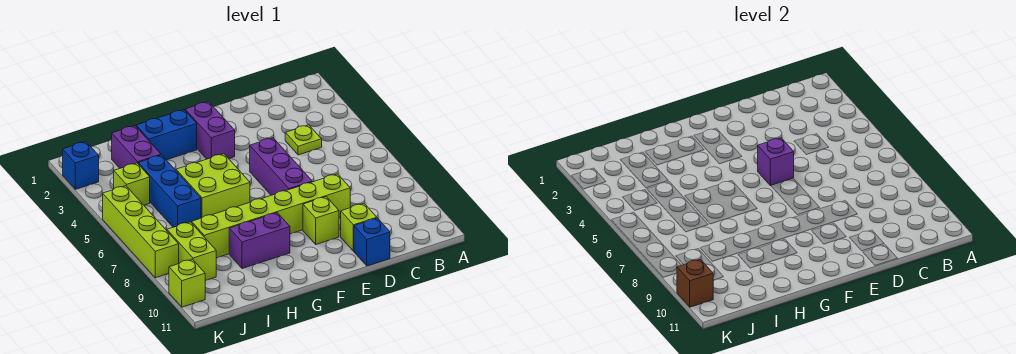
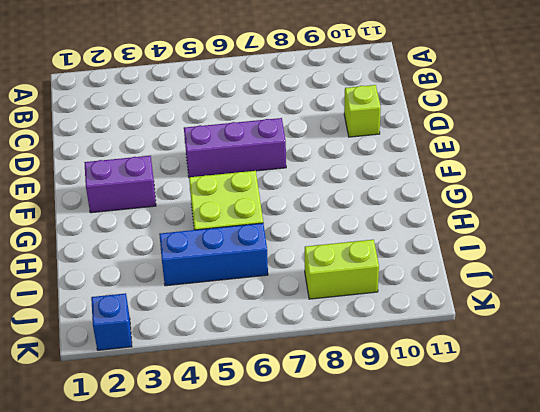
none -> lime 1x1 plate [285,125,322,155]
none -> lime 1x6 brick [192,174,350,258]
none -> blue 1x1 brick [354,218,390,266]

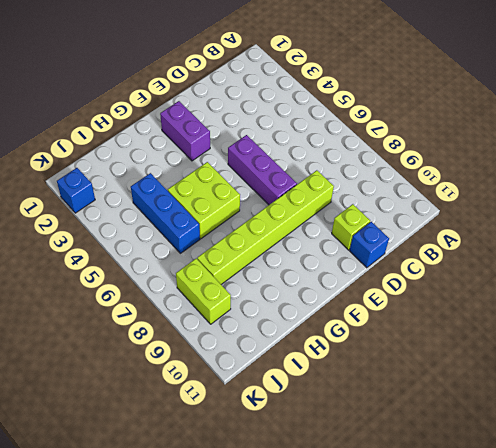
none -> lime 1x1 plate [285,125,322,155]
none -> lime 1x1 brick [303,197,339,244]
none -> blue 1x2 brick [136,110,197,160]

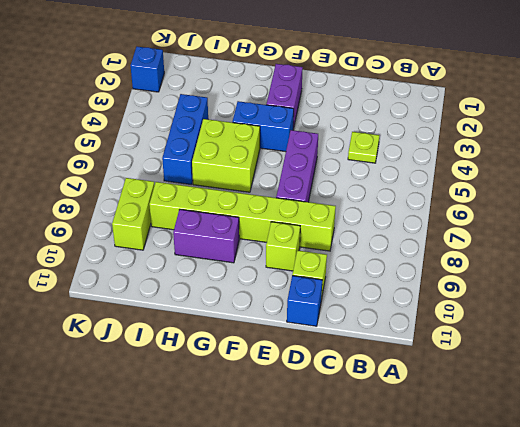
blue 1x2 brick [233,101,294,152] -> blue 1x2 brick moved to [136,110,197,160]
none -> purple 1x2 brick [112,126,161,168]
none -> lime 1x1 brick [114,163,150,205]
none -> lime 1x4 brick [103,186,179,278]

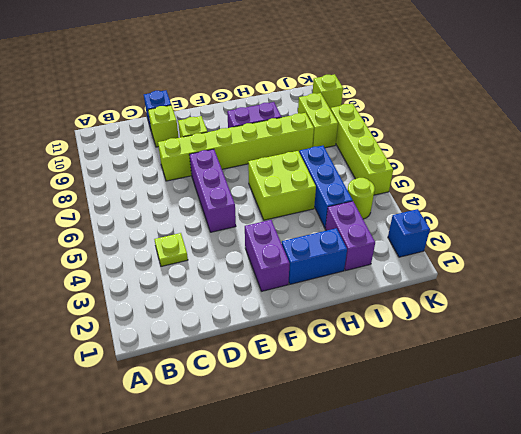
lime 1x1 round brick [348,178,375,219] -> lime 1x1 brick [114,163,150,205]
none -> purple 1x1 brick [758,138,794,186]
none -> brown 1x1 brick [677,259,713,307]

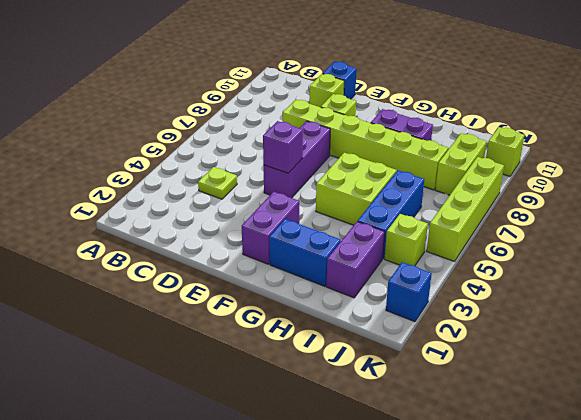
none -> brown 1x1 brick [677,259,713,307]

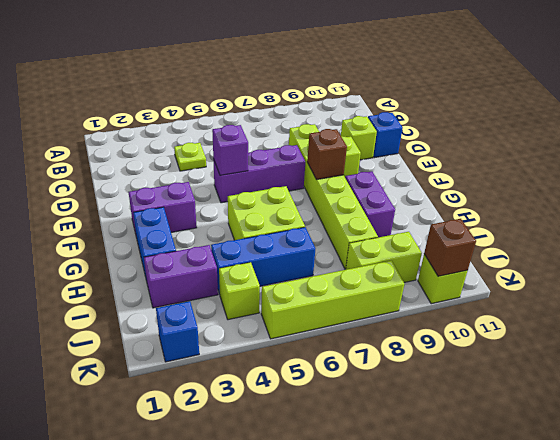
brown 1x1 brick [307,129,347,180] -> none

